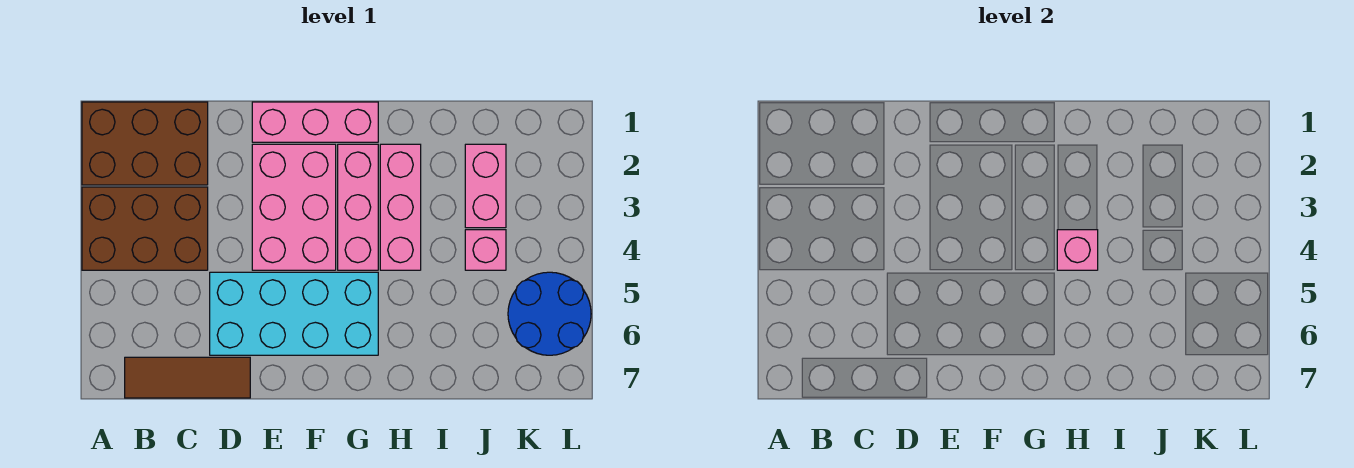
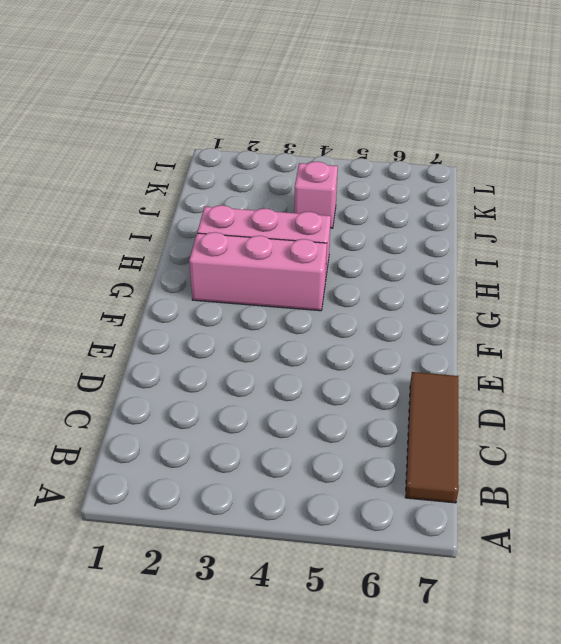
none -> brown 2x3 brick [82,102,208,185]
none -> brown 2x3 brick [82,187,208,270]
none -> cyan 2x4 brick [210,272,378,355]

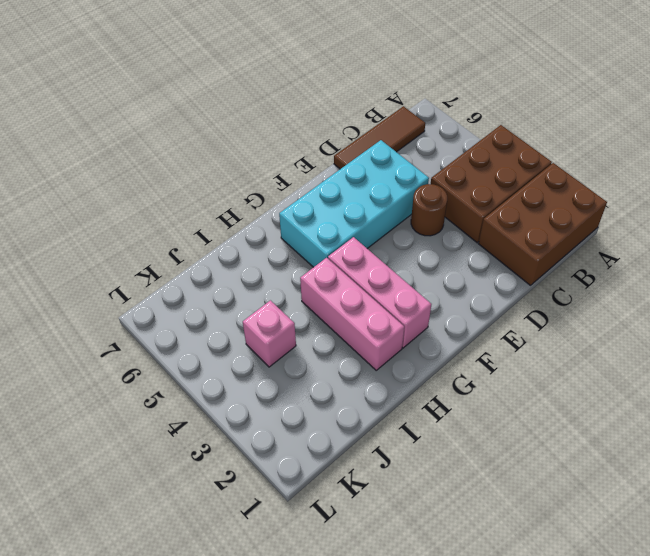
brown 1x1 round brick [411,184,447,236] -> none
none -> pink 1x3 brick [252,102,378,142]
none -> pink 2x3 brick [252,144,336,270]
none -> pink 1x2 brick [465,144,506,228]

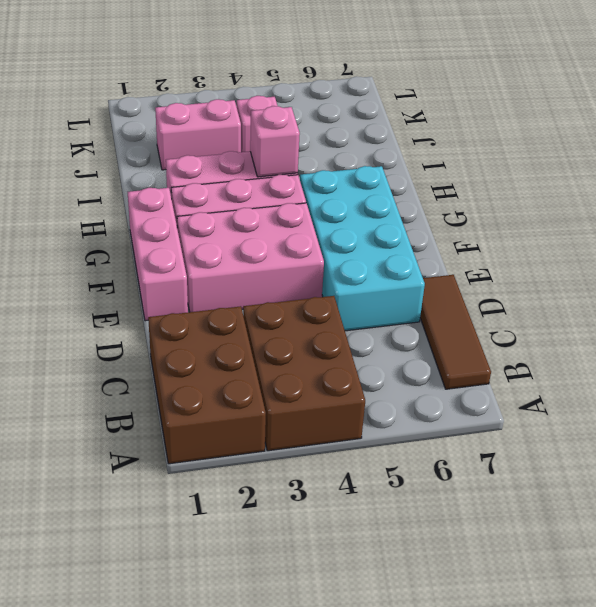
none -> blue 2x2 round brick [508,272,591,355]

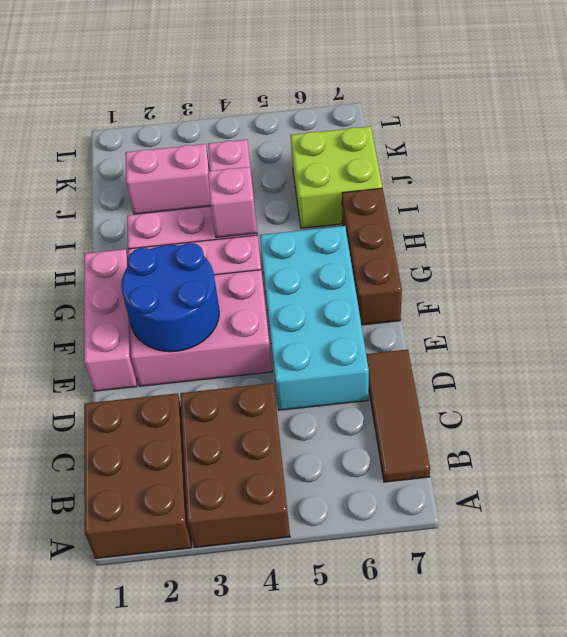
blue 2x2 round brick [121,243,219,352] -> blue 2x2 round brick moved to [508,272,591,355]
brown 1x3 brick [342,188,402,325] -> none
lime 2x2 brick [291,126,382,228] -> none

